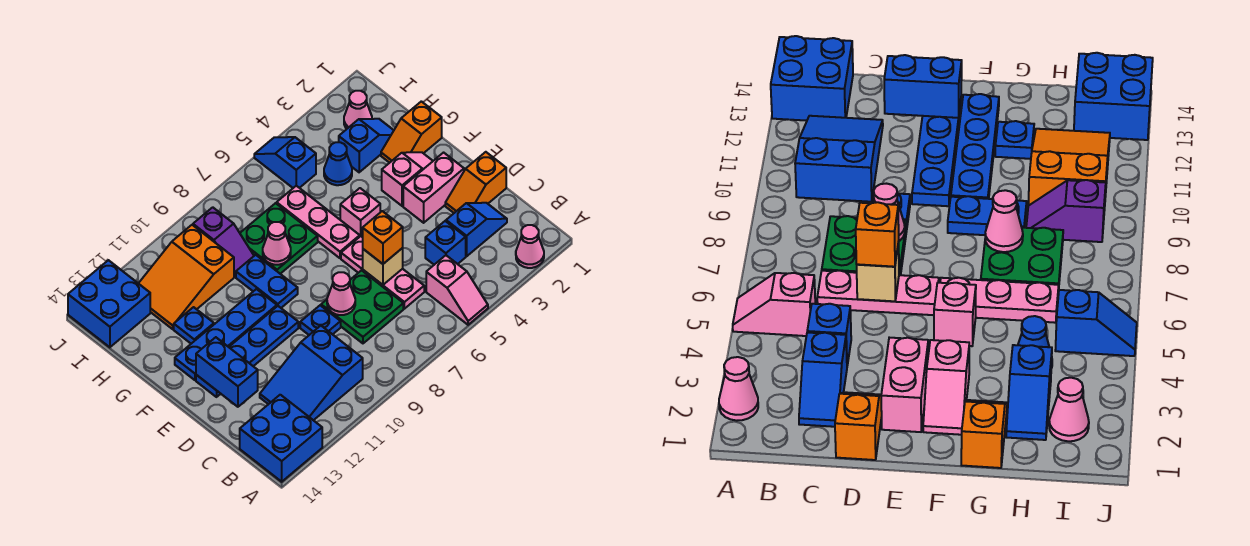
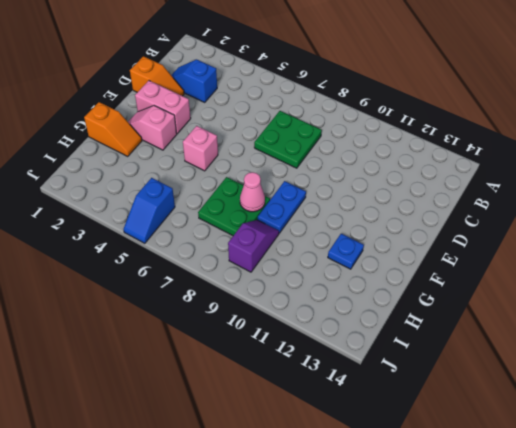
none -> pink 1x1 cone [516,225,544,268]
none -> pink 1x2 slope [426,255,488,325]
none -> blue 2x2 brick [240,395,322,482]
none -> blue 2x3 slope [260,326,363,420]

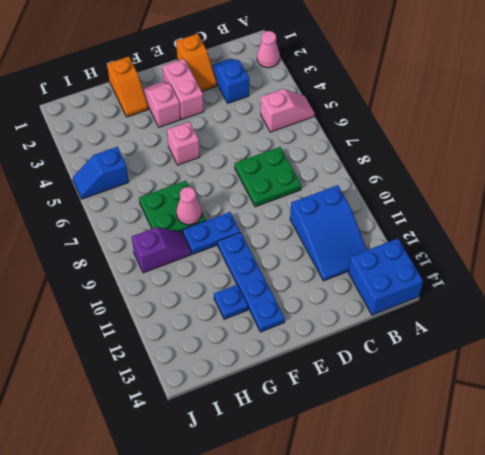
none -> blue 1x1 brick [425,221,466,265]
none -> pink 1x3 plate [341,236,424,309]
none -> blue 1x1 plate [300,305,341,335]
none -> blue 1x4 plate [196,306,298,397]

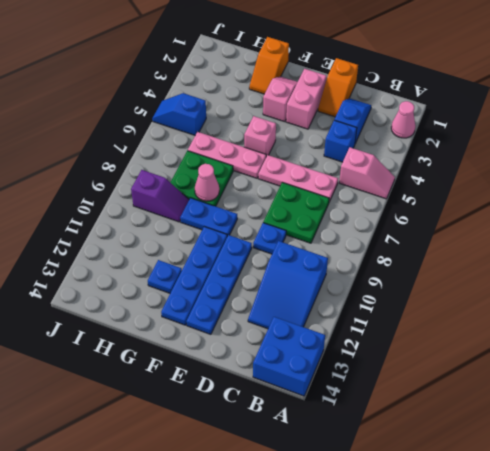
none -> blue 1x2 slope [339,119,394,172]
none -> blue 1x1 cone [324,142,352,185]
none -> orange 2x3 slope [138,225,234,329]
none -> pink 1x1 cone [344,91,372,129]

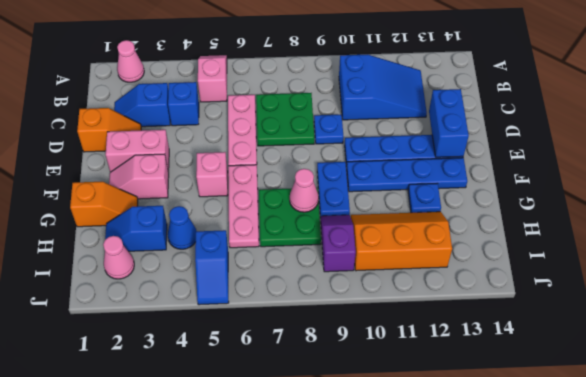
orange 2x3 slope [351,212,452,271] -> orange 2x3 slope turned to [138,225,234,329]
none -> blue 2x2 brick [240,395,322,482]
none -> blue 2x2 brick [68,260,150,347]
none -> tan 1x1 brick [363,248,403,285]
none -> pink 1x1 cone [327,272,355,315]

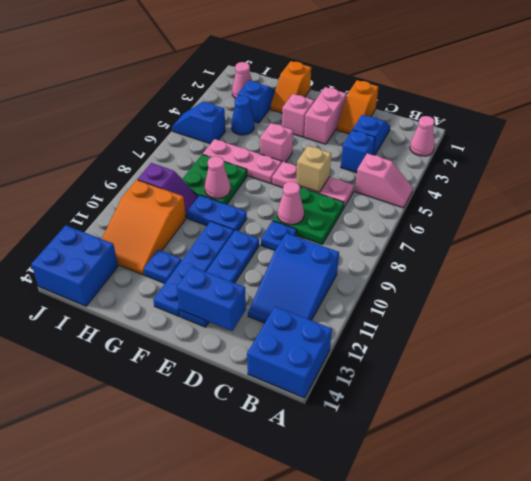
none -> orange 1x1 brick [363,211,403,264]

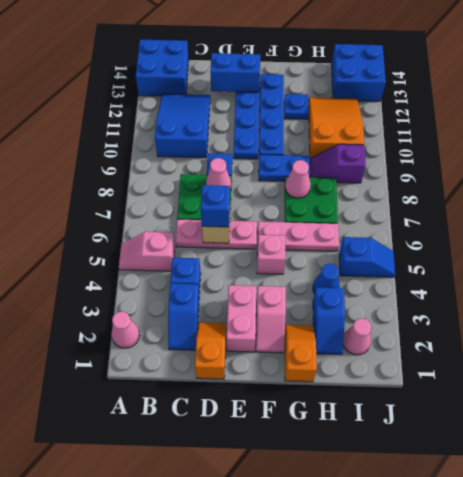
blue 1x1 brick [201,185,230,227] -> orange 1x1 brick [363,211,403,264]

